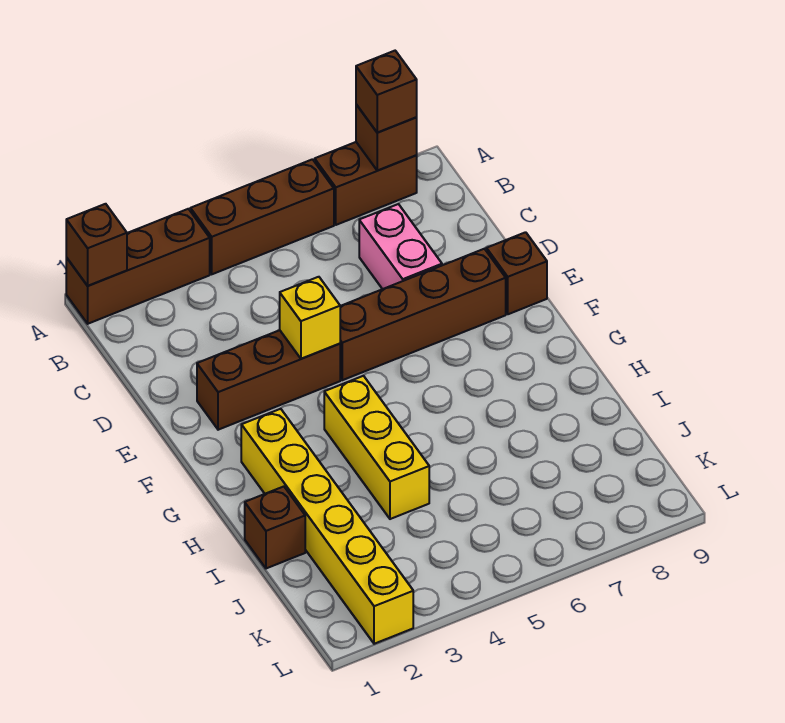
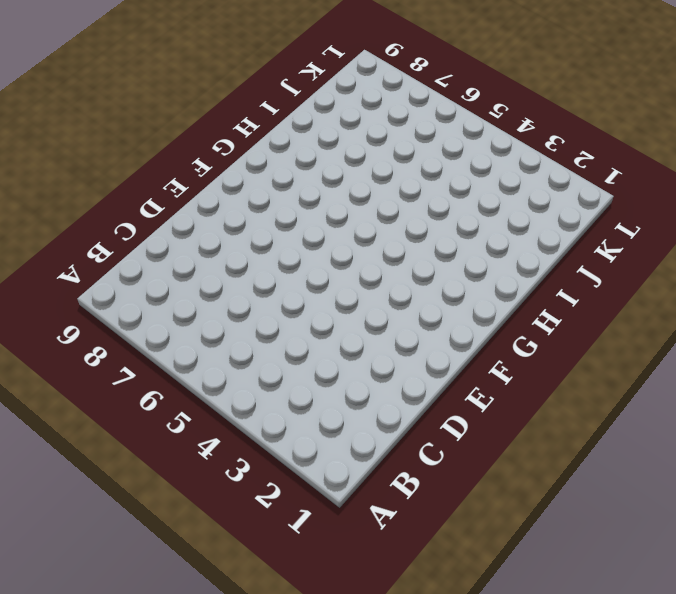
none -> brown 1x3 brick [66,209,210,324]
none -> brown 1x3 brick [190,159,334,274]
none -> brown 1x2 brick [315,142,417,225]

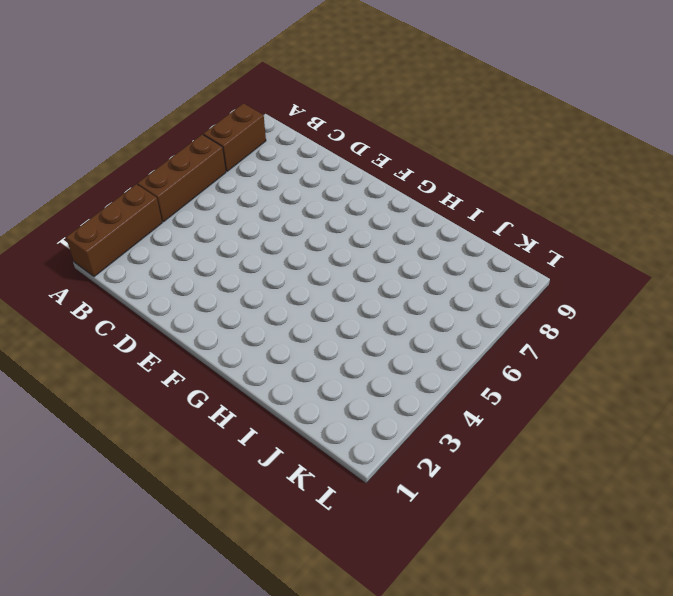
none -> pink 1x2 brick [359,204,442,289]
none -> brown 1x3 brick [197,330,340,430]
none -> brown 1x4 brick [340,249,506,380]

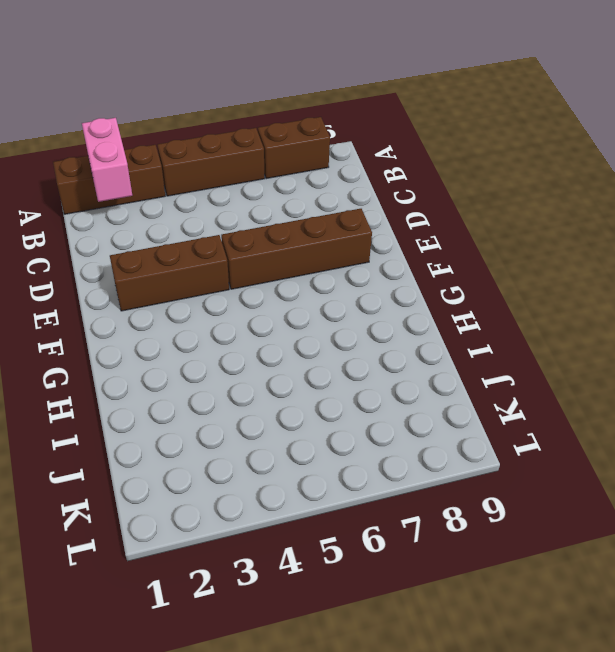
pink 1x2 brick [82,118,132,202] -> pink 1x2 brick moved to [359,204,442,289]
none -> brown 1x1 brick [486,232,547,314]
none -> yellow 1x6 brick [241,409,413,644]
none -> yellow 1x3 brick [324,376,429,519]

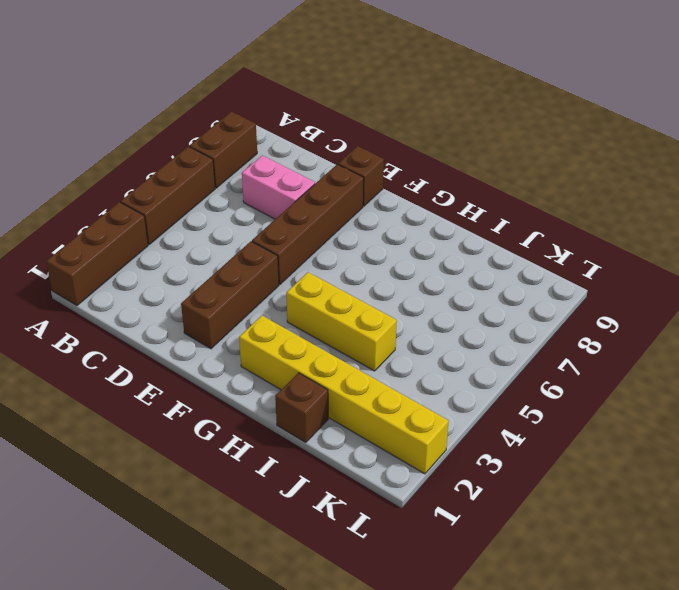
none -> brown 1x1 brick [66,204,127,286]
none -> brown 1x1 brick [356,104,417,171]
none -> yellow 1x1 brick [280,277,340,359]

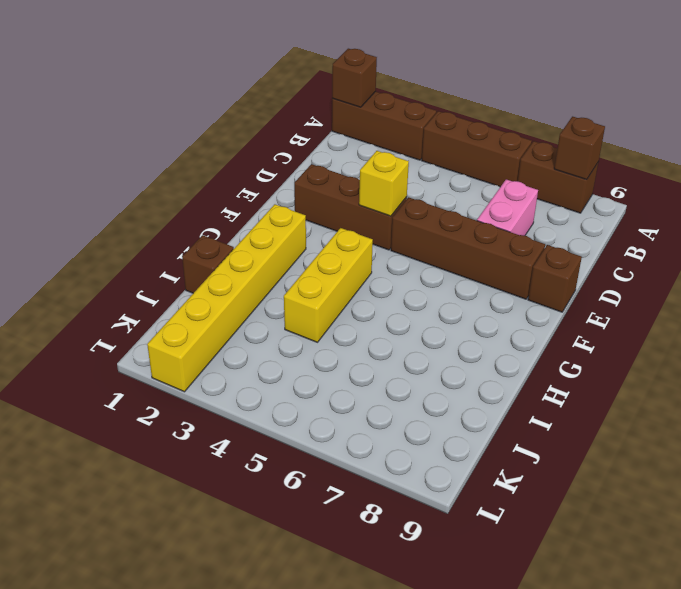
none -> brown 1x1 brick [356,51,417,132]

